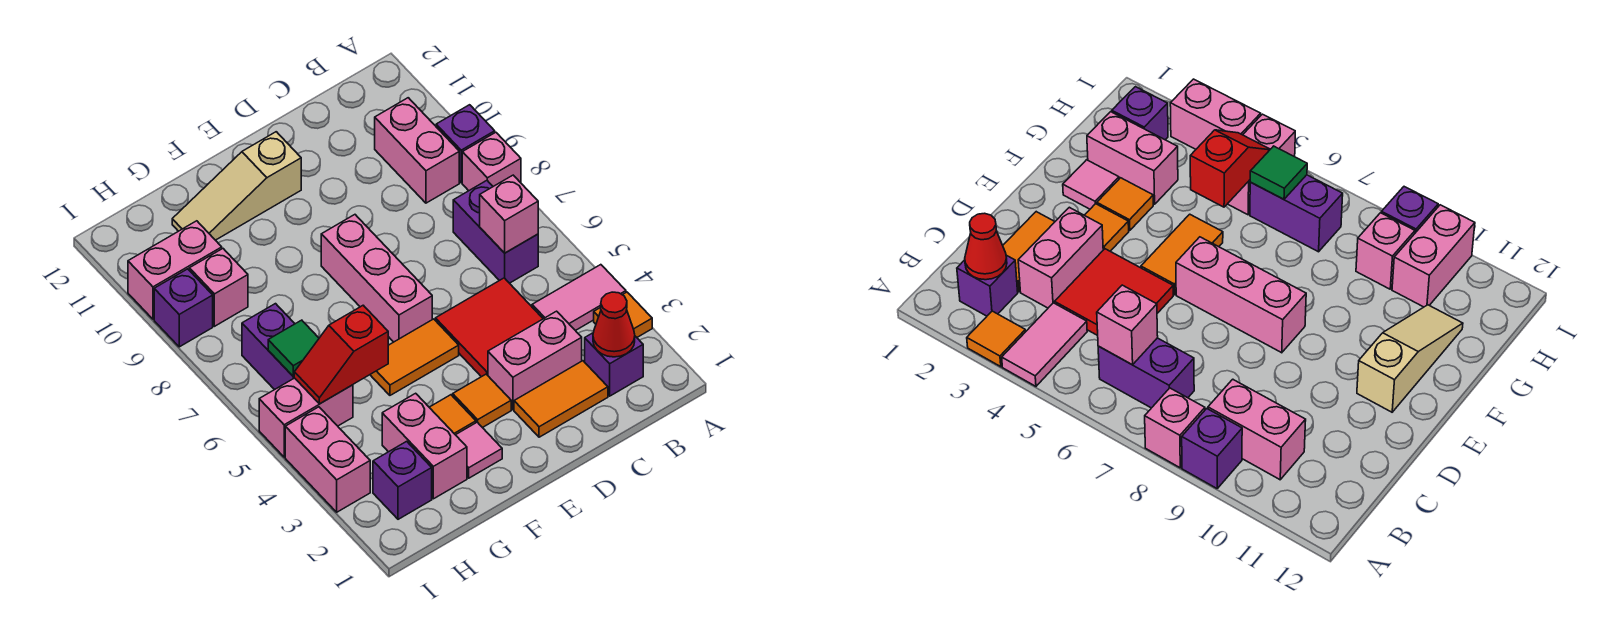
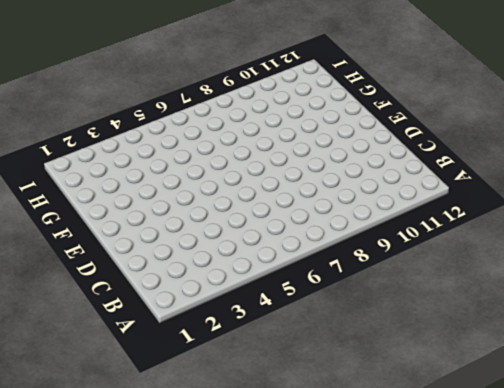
none -> orange 1x1 tile [594,292,652,337]
none -> pink 1x2 tile [532,265,626,331]
none -> pink 1x1 brick [462,132,521,191]

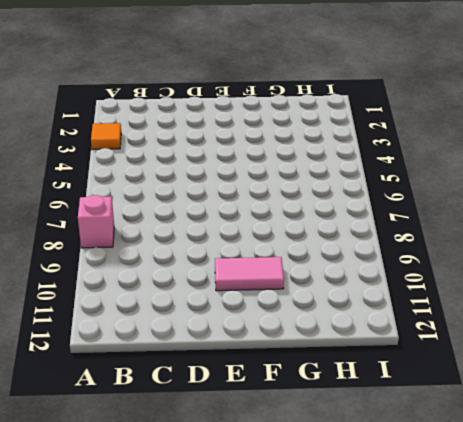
pink 1x2 tile [215,257,284,291] -> pink 1x2 tile moved to [532,265,626,331]
none -> purple 1x1 brick [436,105,495,183]
none -> purple 1x1 brick [585,333,643,396]
none -> purple 1x2 brick [453,181,538,283]

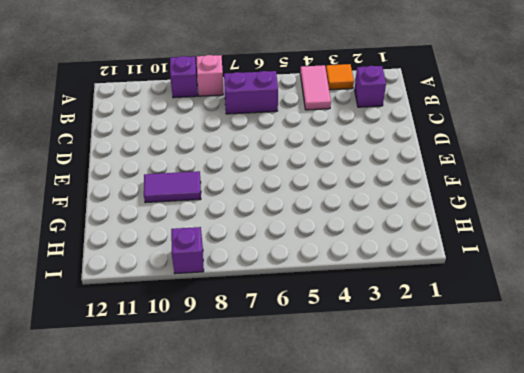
purple 1x2 tile [144,171,201,203] -> none
none -> pink 1x2 brick [375,98,459,203]
none -> orange 1x2 tile [514,361,608,437]
none -> pink 1x2 brick [488,311,582,410]

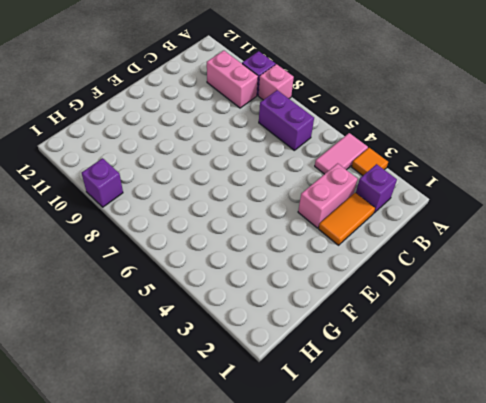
none -> red 2x2 tile [435,278,543,377]
none -> orange 1x1 tile [453,374,511,428]
none -> orange 1x2 tile [370,319,459,395]

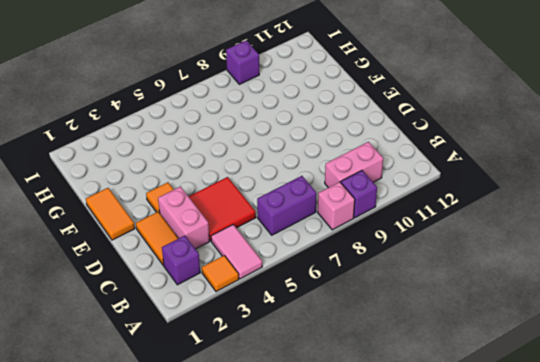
orange 1x2 tile [86,188,135,240] -> orange 1x2 tile moved to [370,319,459,395]
none -> pink 1x3 brick [321,215,432,342]
none -> tan 1x3 slope [172,132,301,240]
none -> pink 1x1 tile [456,422,502,478]

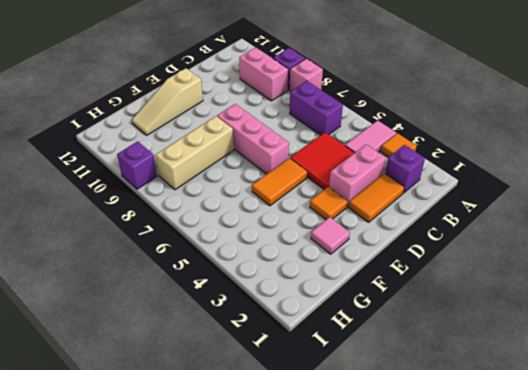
tan 1x3 brick [156,116,234,190] -> none
none -> orange 1x1 tile [429,395,476,435]
none -> pink 1x2 brick [382,393,467,499]
none -> purple 1x1 brick [373,441,432,519]

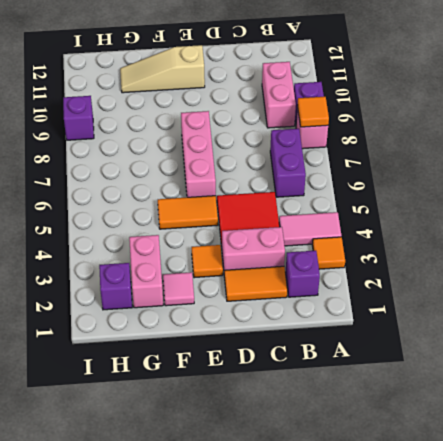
orange 1x1 tile [297,97,329,127] -> orange 1x1 tile moved to [429,395,476,435]
none -> pink 1x2 brick [259,378,353,457]
none -> purple 1x2 brick [242,304,295,390]
none -> pink 1x1 brick [189,249,248,326]

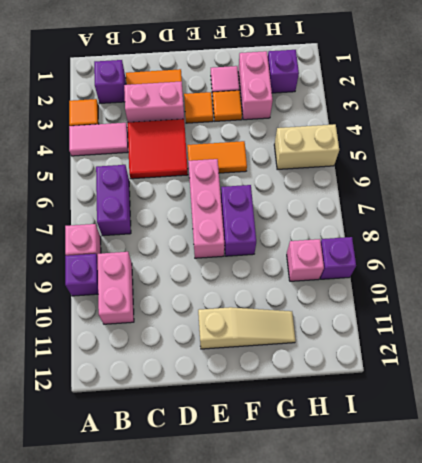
purple 1x2 brick [221,185,256,256] -> purple 1x2 brick moved to [242,304,295,390]
tan 1x2 brick [274,124,339,169] -> pink 1x2 brick [259,378,353,457]
none -> pink 1x2 brick [128,221,222,319]
none -> pink 1x2 brick [285,407,370,512]
none -> red 1x1 cone [593,292,635,357]

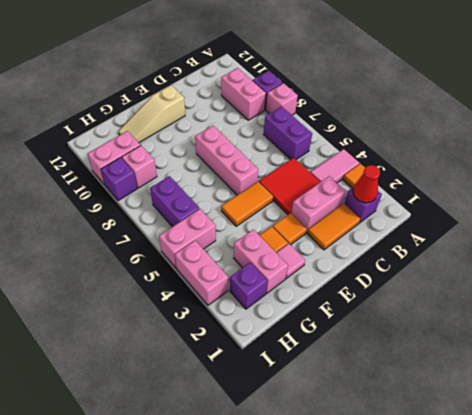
none -> pink 1x1 brick [480,175,538,253]
none -> red 1x2 slope [294,305,388,404]
none -> green 1x1 tile [268,320,319,376]

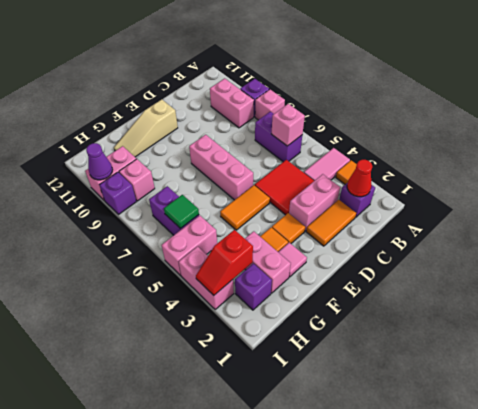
red 1x2 slope [196,230,253,295] -> red 1x2 slope moved to [294,305,388,404]
purple 1x1 cone [86,143,113,180] -> none

